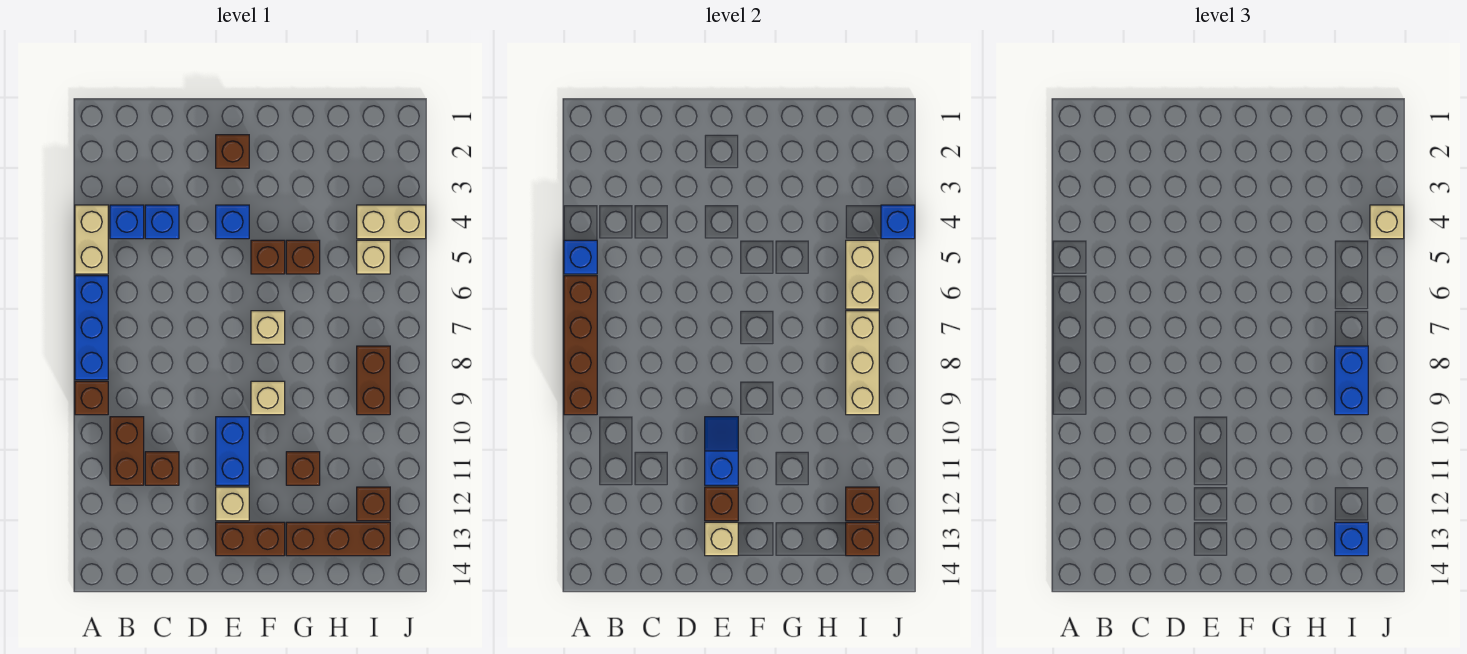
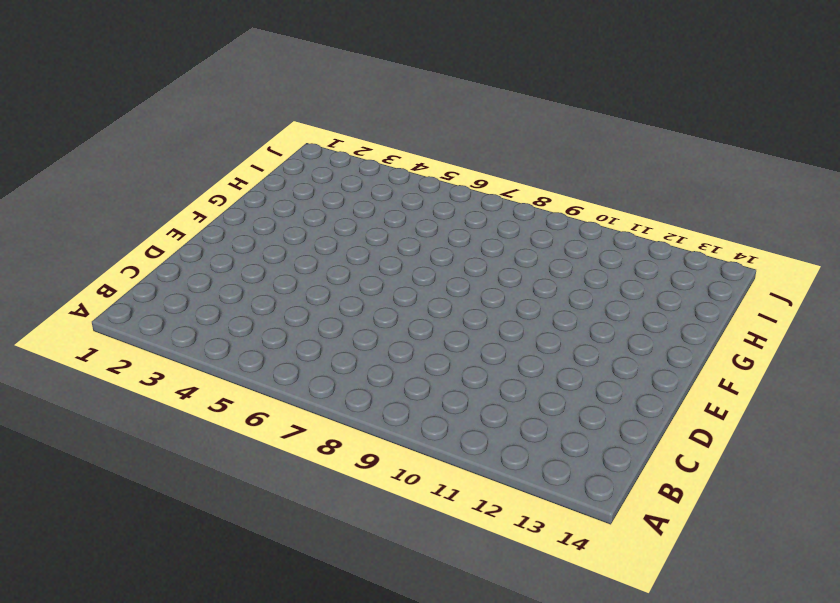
none -> tan 1x2 brick [75,205,108,274]
none -> blue 1x3 brick [75,276,108,380]
none -> brown 1x1 brick [75,381,108,415]
none -> blue 1x1 brick [110,205,144,239]

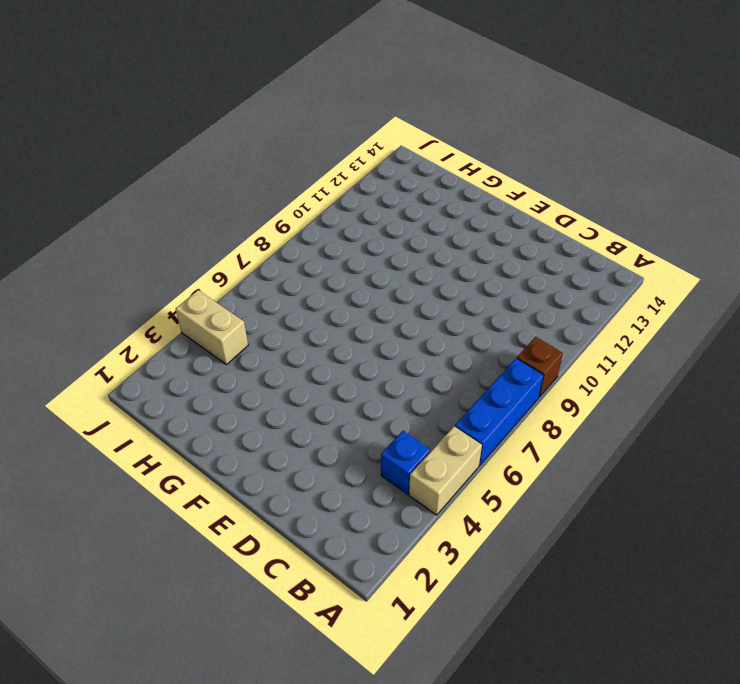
none -> brown 1x2 brick [110,417,144,485]
none -> blue 1x1 brick [145,205,179,239]
none -> brown 1x1 brick [145,452,179,485]
none -> brown 1x1 brick [216,135,249,168]

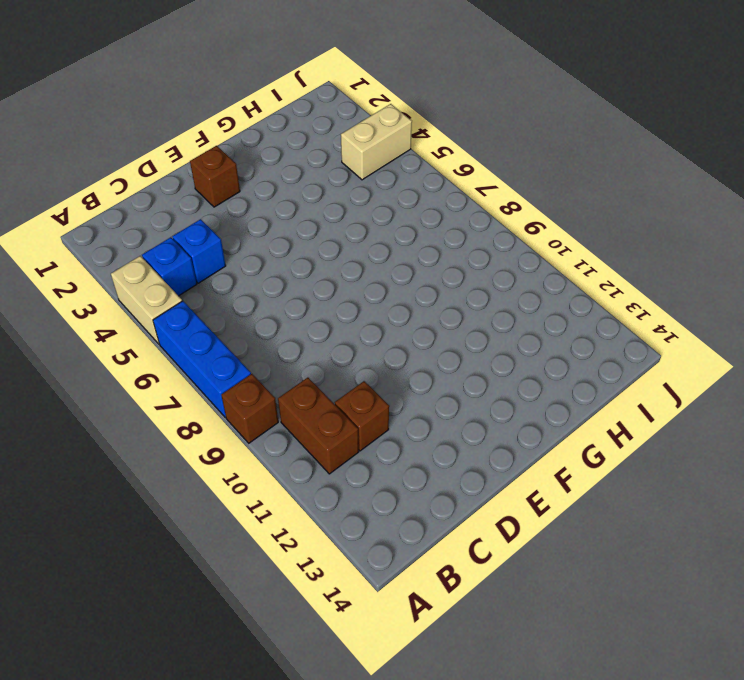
none -> blue 1x1 brick [216,205,249,239]
none -> blue 1x2 brick [216,417,249,485]
none -> tan 1x1 brick [216,487,249,521]
none -> brown 1x2 brick [216,522,285,556]

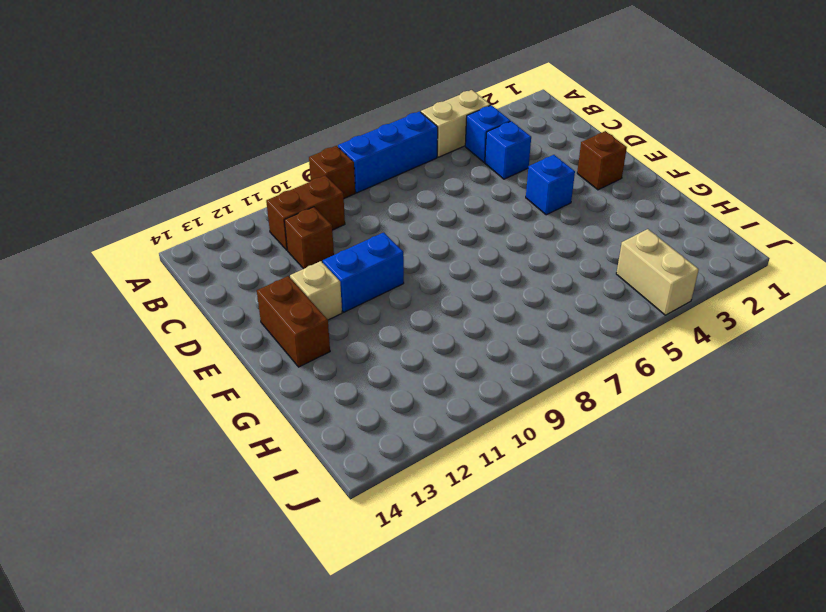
none -> brown 1x1 brick [251,240,285,274]
none -> tan 1x1 brick [251,311,285,344]
none -> tan 1x1 brick [251,381,285,415]
none -> brown 1x1 brick [286,240,320,274]

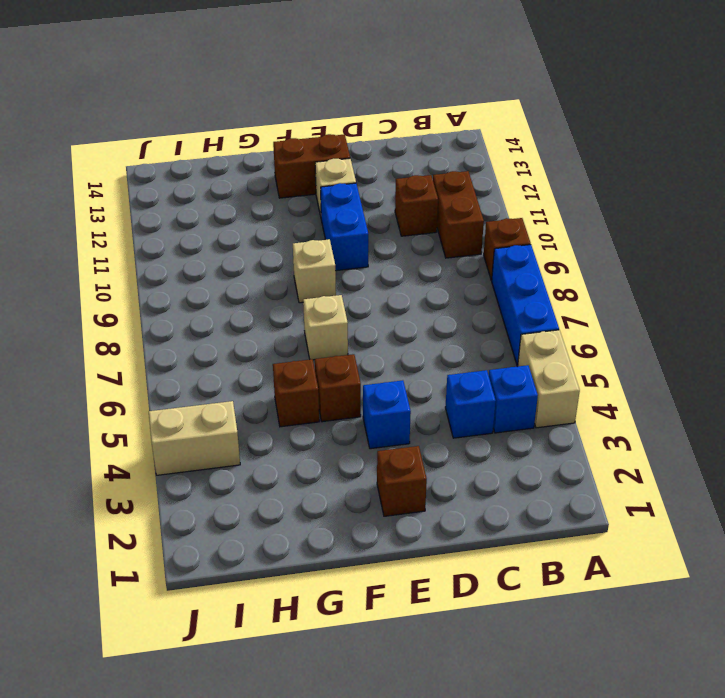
none -> brown 1x1 brick [286,452,320,485]
none -> brown 1x3 brick [286,522,390,556]
none -> tan 1x1 brick [357,240,390,274]
none -> brown 1x2 brick [357,346,390,415]

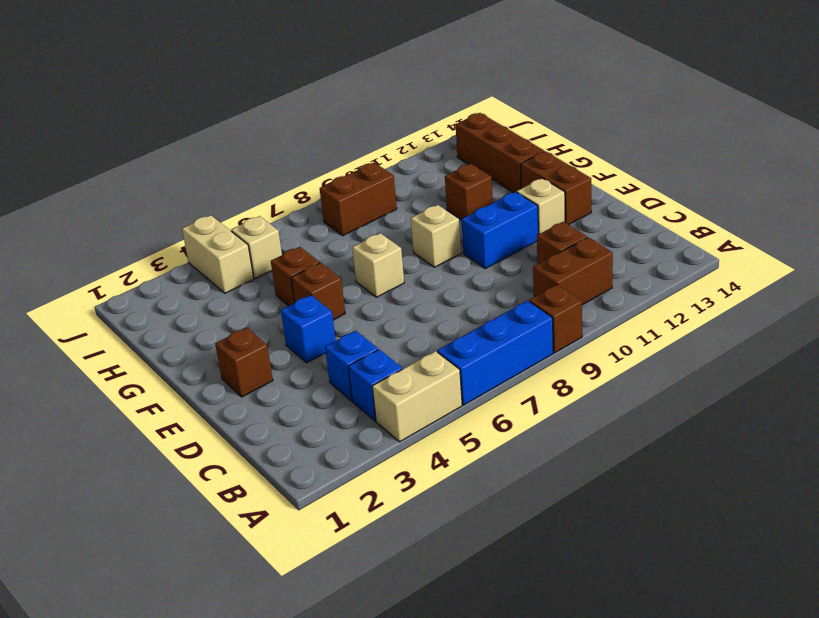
none -> brown 1x1 brick [357,487,390,521]
none -> blue 1x1 brick [564,240,597,274]
none -> brown 1x4 brick [564,276,597,415]
none -> blue 1x2 slope [705,417,738,485]

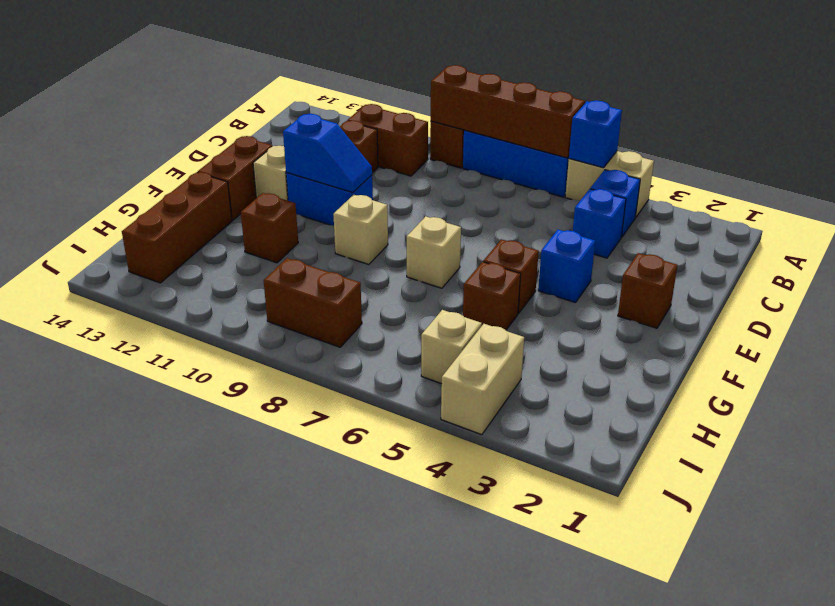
none -> brown 1x1 brick [357,487,390,521]
none -> brown 1x1 brick [705,487,738,521]
none -> tan 1x1 brick [705,522,738,556]
none -> tan 1x2 brick [846,240,879,309]

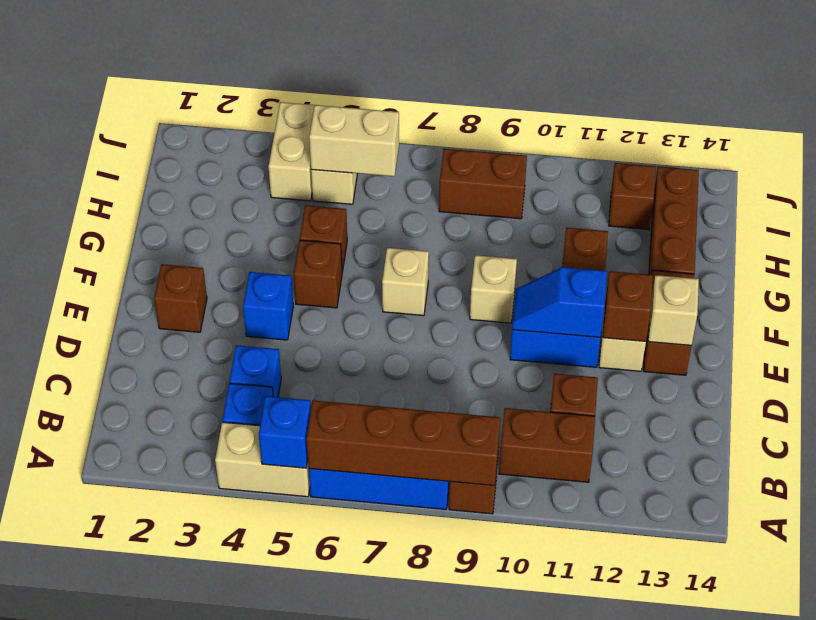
none -> tan 1x3 brick [846,311,879,415]
none -> brown 1x1 brick [846,487,879,521]
none -> brown 1x1 brick [846,522,879,556]
none -> blue 1x1 brick [881,205,915,239]

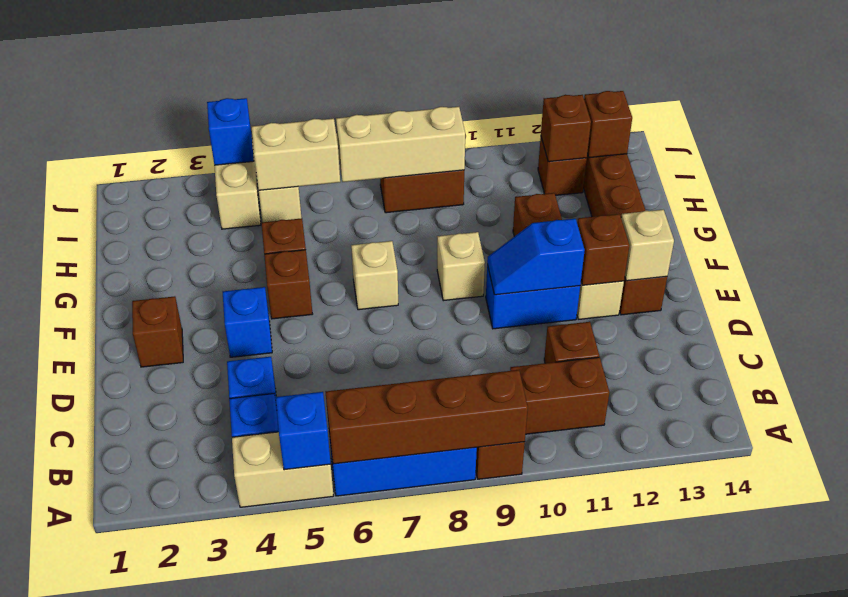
none -> blue 1x2 brick [1335,346,1368,415]
none -> blue 1x1 brick [1335,522,1368,556]
none -> tan 1x1 brick [1370,205,1404,239]

